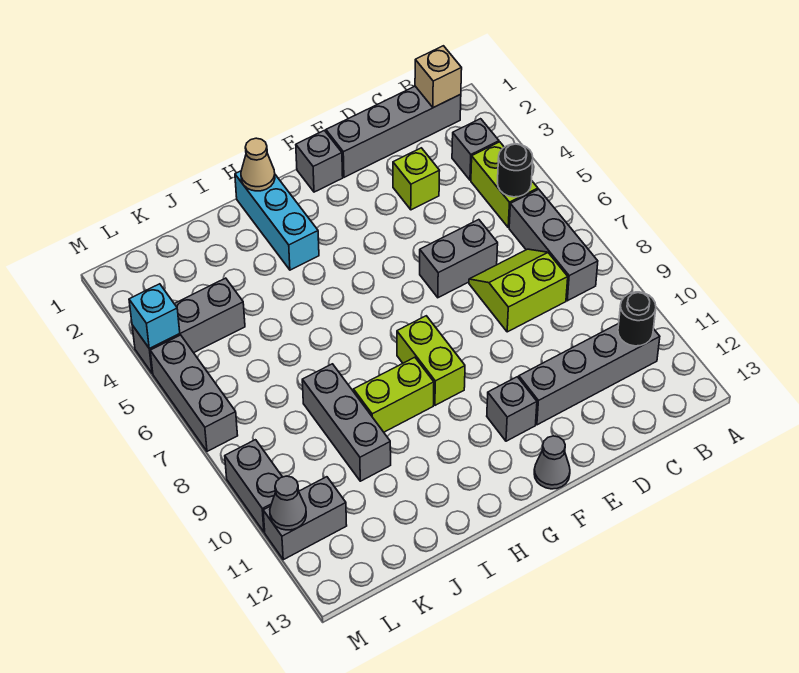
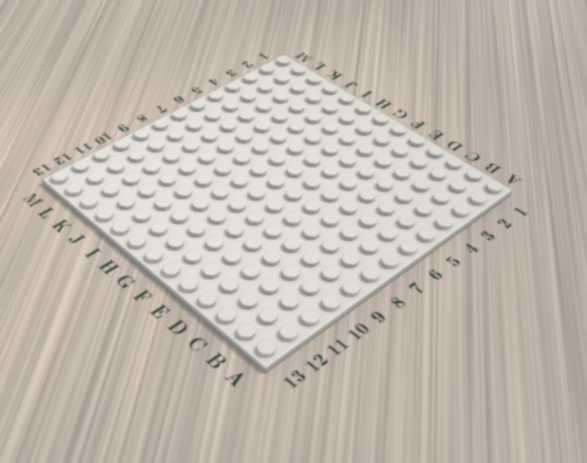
none -> grey 1x4 brick [326,86,461,177]
none -> grey 1x1 brick [452,119,499,180]
none -> lime 1x2 brick [471,142,538,228]

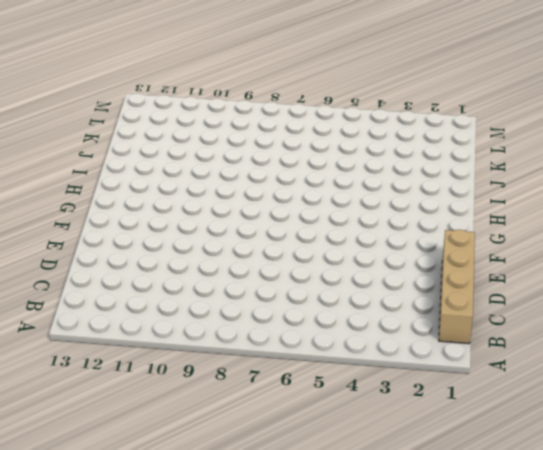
tan 1x4 brick [439,230,475,344] -> grey 1x4 brick [326,86,461,177]
none -> grey 1x1 brick [452,119,499,180]
none -> lime 1x2 brick [471,142,538,228]
none -> grey 1x3 brick [509,189,598,301]

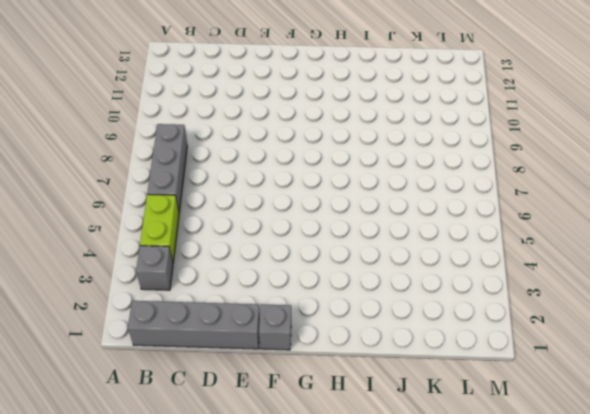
none -> grey 1x4 brick [519,323,660,425]
none -> lime 2x2 slope [469,249,568,332]
none -> lime 1x1 brick [393,148,440,210]

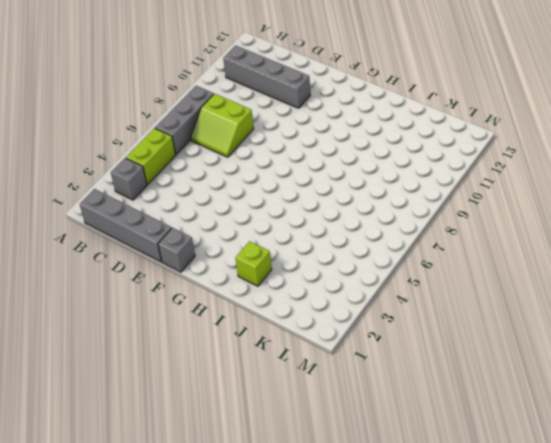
lime 1x1 brick [235,241,272,286] -> lime 1x1 brick moved to [393,148,440,210]
none -> grey 1x2 brick [420,220,498,298]
none -> grey 1x1 brick [487,377,537,441]
none -> grey 1x1 cone [534,436,570,489]

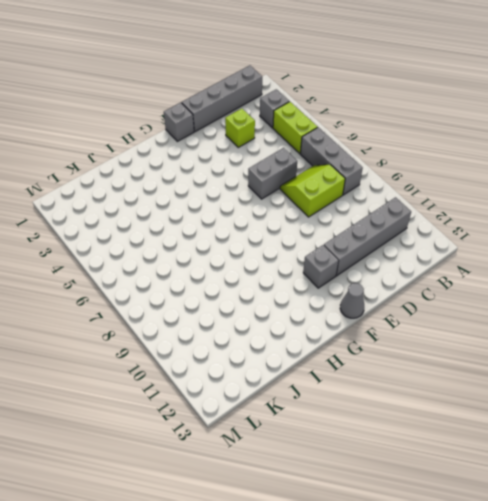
none -> lime 1x2 brick [397,316,465,405]
none -> cyan 1x3 brick [235,171,319,270]
none -> lime 1x2 brick [353,357,434,432]

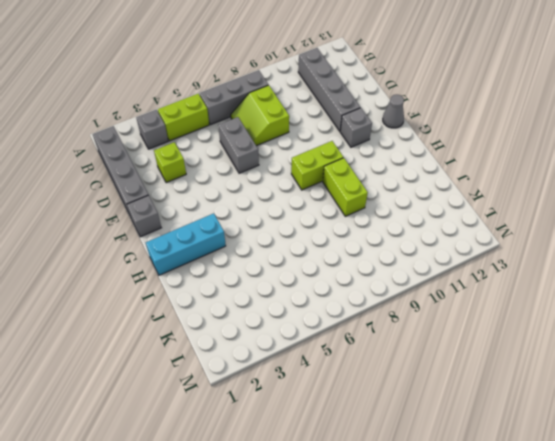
none -> grey 1x3 brick [302,364,391,481]
none -> grey 1x3 brick [132,278,245,373]
none -> grey 1x2 brick [263,477,347,560]

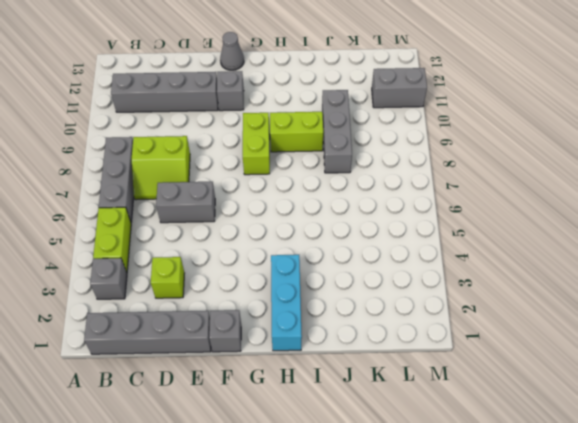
none -> grey 1x3 brick [132,278,245,373]
none -> grey 1x3 brick [150,335,238,451]
none -> grey 1x2 brick [225,440,282,532]

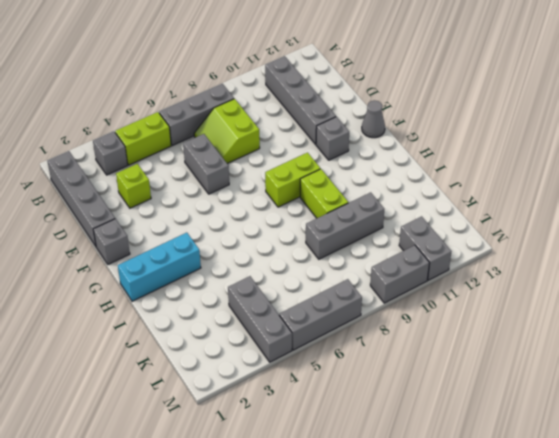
none -> tan 1x1 brick [415,46,462,108]
none -> black 1x1 round brick [498,144,533,197]
none -> black 1x1 round brick [618,292,656,346]

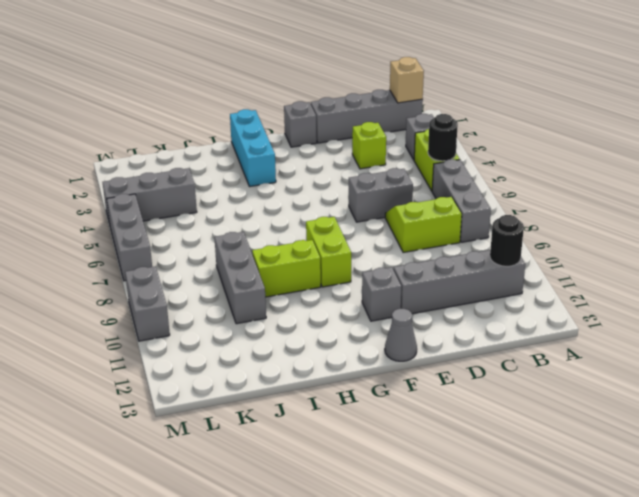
none -> grey 1x2 brick [263,477,347,560]
none -> tan 1x1 cone [241,138,275,191]
none -> cyan 1x1 brick [129,284,180,349]

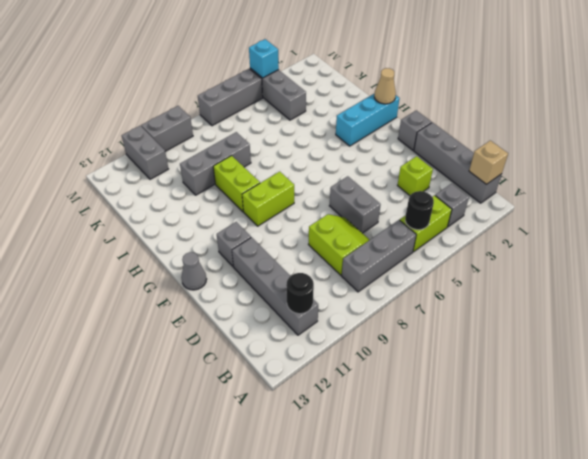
none -> grey 1x1 cone [270,476,306,530]

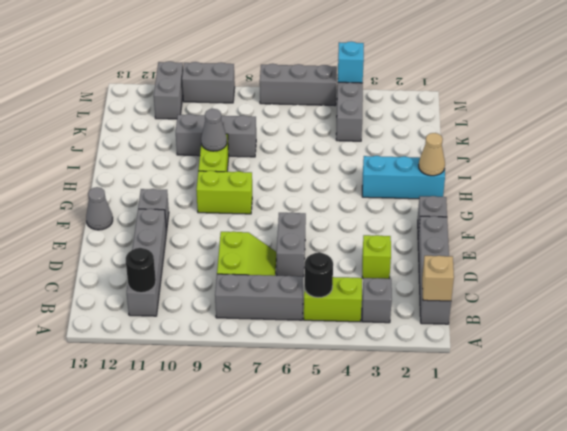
grey 1x1 cone [201,109,227,151] -> grey 1x1 cone moved to [270,476,306,530]

